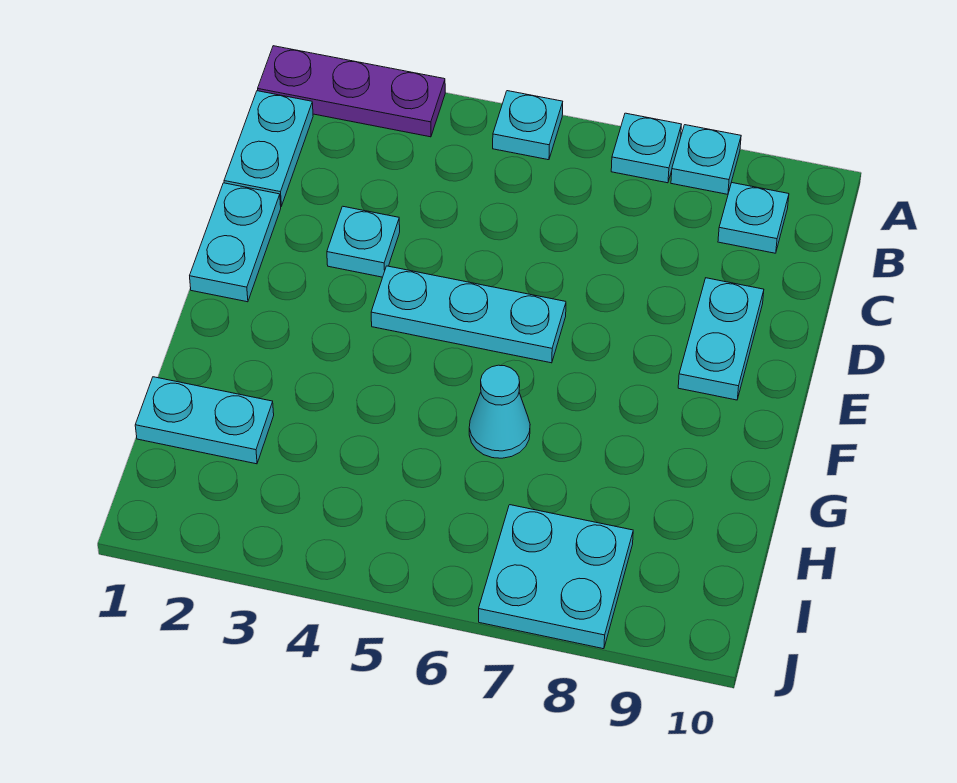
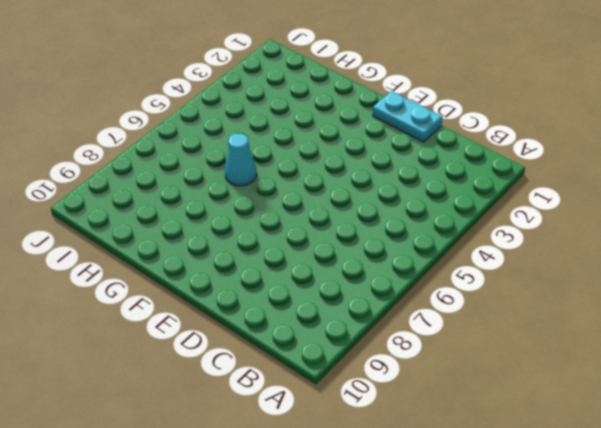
none -> purple 1x3 plate [258,46,445,137]
none -> cyan 1x1 plate [493,91,563,160]
none -> cyan 1x1 plate [611,113,681,183]

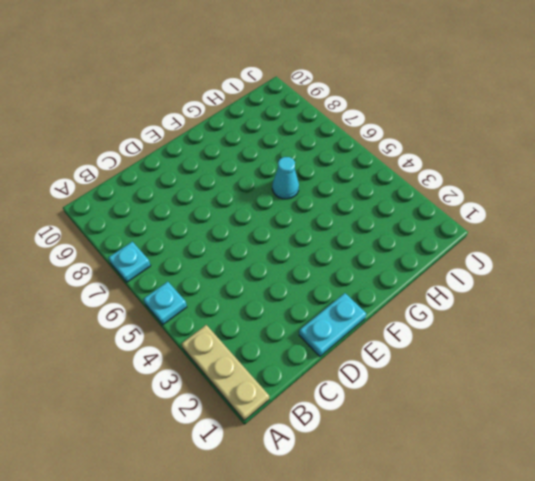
tan 1x3 plate [182,325,269,421] -> purple 1x3 plate [258,46,445,137]
none -> cyan 1x1 plate [671,125,741,194]
none -> cyan 1x2 plate [224,91,313,206]
none -> cyan 1x1 plate [718,182,789,253]

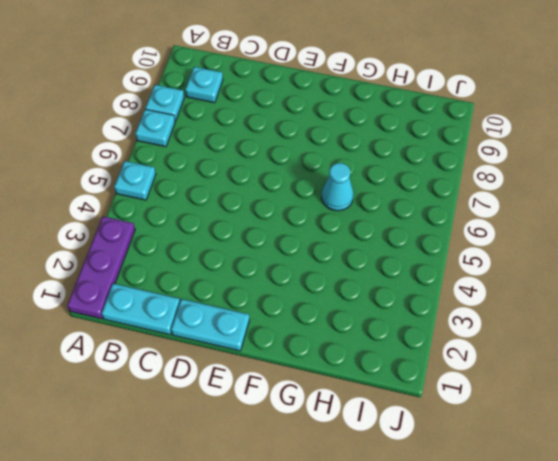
none -> cyan 1x1 plate [327,206,400,277]
none -> cyan 1x2 plate [678,278,764,400]
none -> cyan 1x3 plate [371,266,566,363]

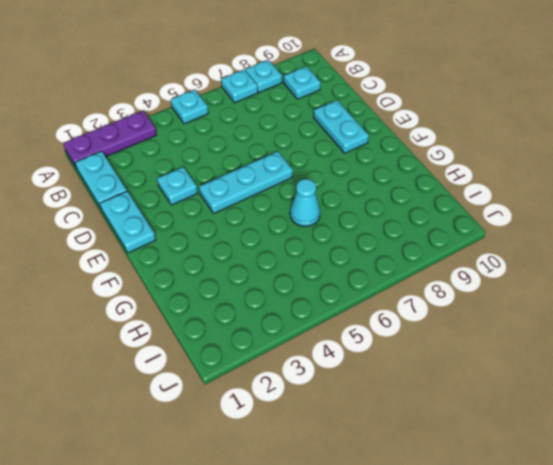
none -> cyan 1x2 plate [135,377,274,464]
none -> cyan 2x2 plate [479,505,633,649]

